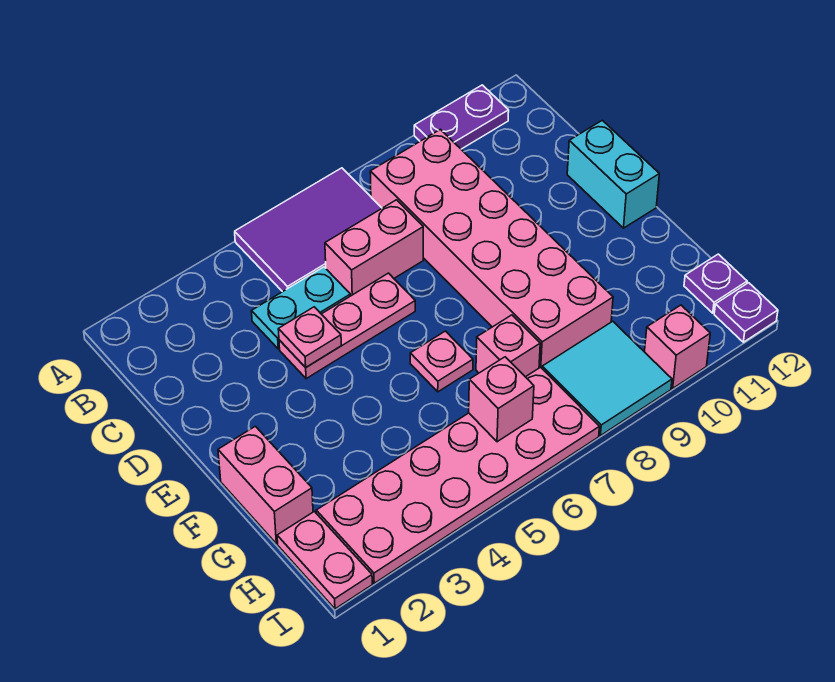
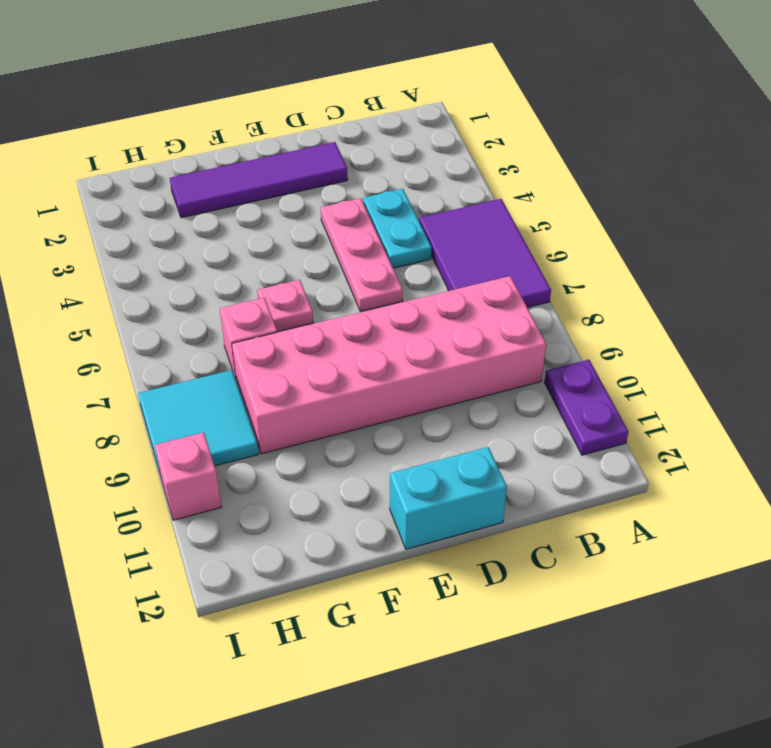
purple 1x4 tile [170,142,348,218] -> none
none -> pink 1x2 brick [325,200,423,296]
none -> pink 1x2 brick [218,426,313,544]
none -> pink 1x2 plate [277,511,372,609]

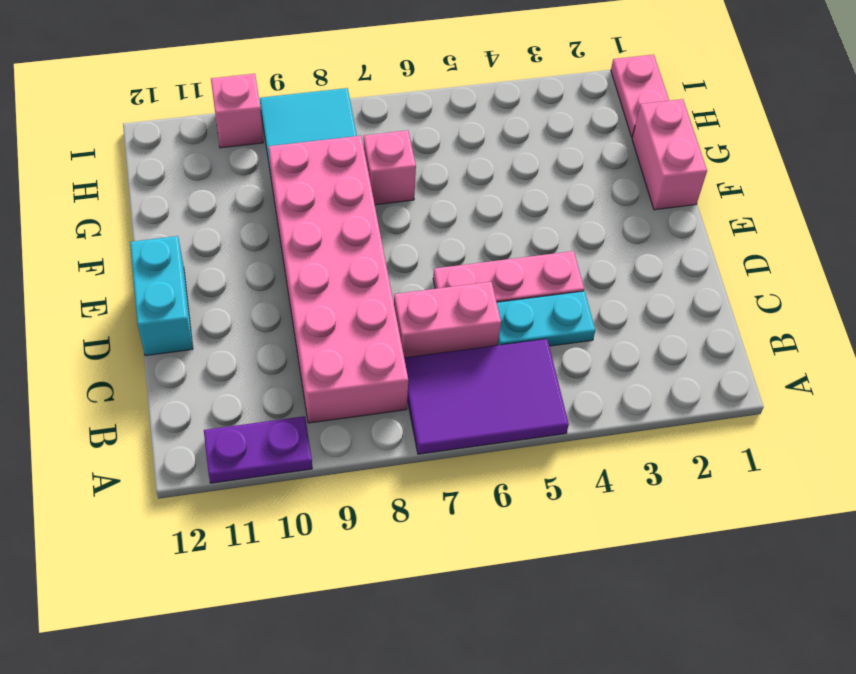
none -> pink 1x1 plate [410,331,473,392]
none -> pink 2x6 plate [316,367,599,583]
none -> purple 1x1 plate [684,254,747,313]

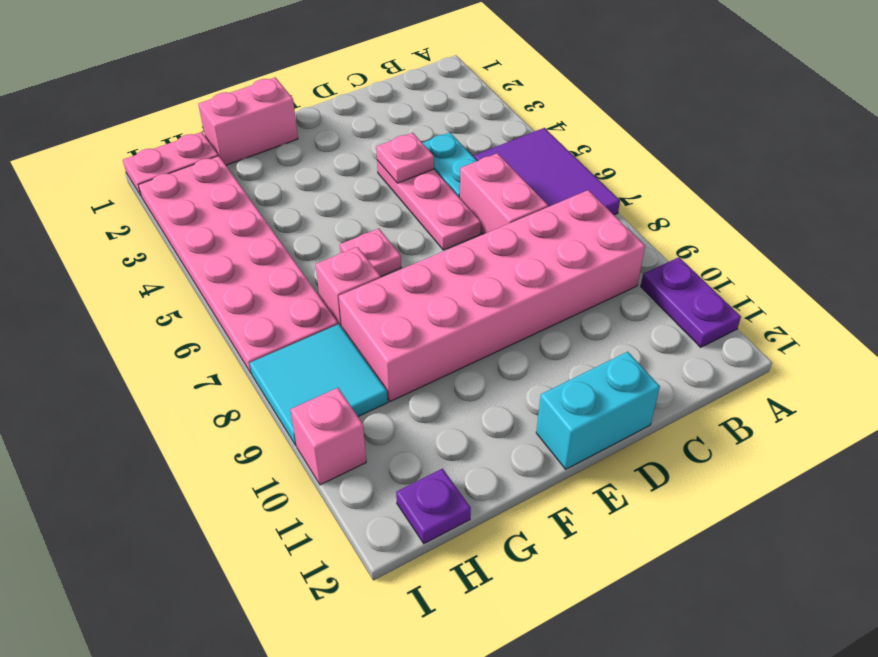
none -> purple 1x1 plate [714,283,778,342]
none -> pink 1x1 brick [469,357,534,442]

